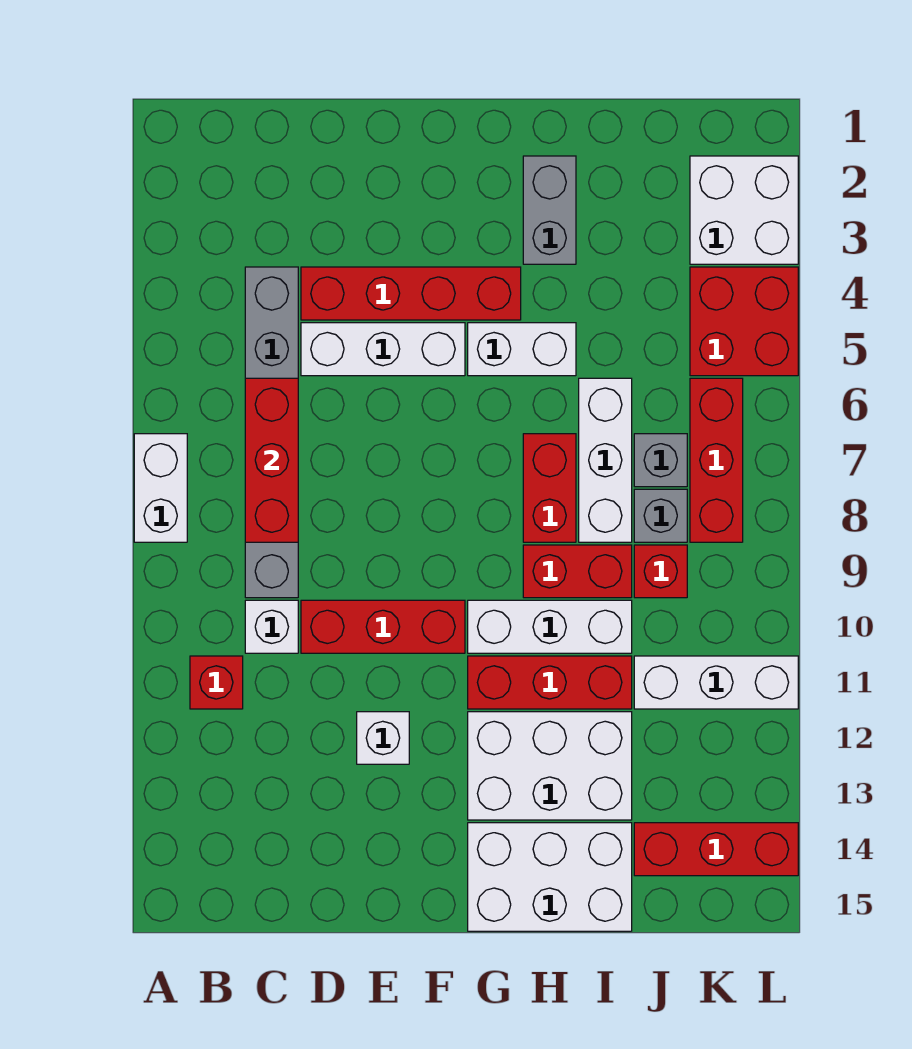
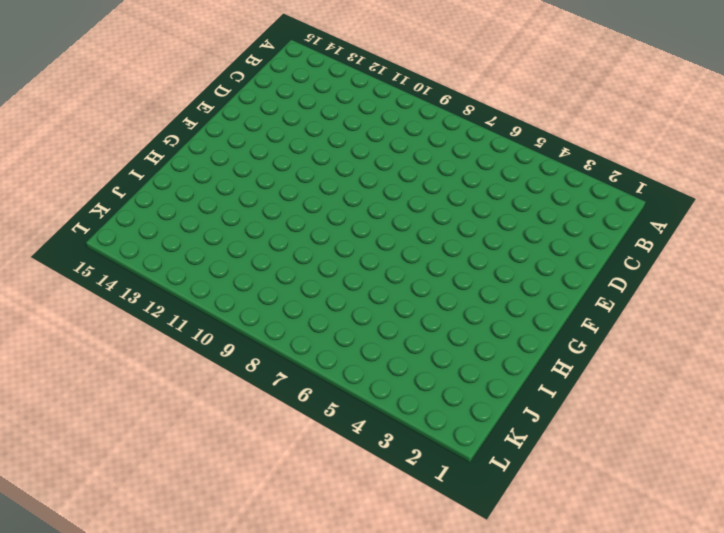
none -> white 1x2 brick [134,434,187,542]
none -> red 1x1 brick [190,656,243,709]
none -> grey 1x6 brick [245,267,298,598]

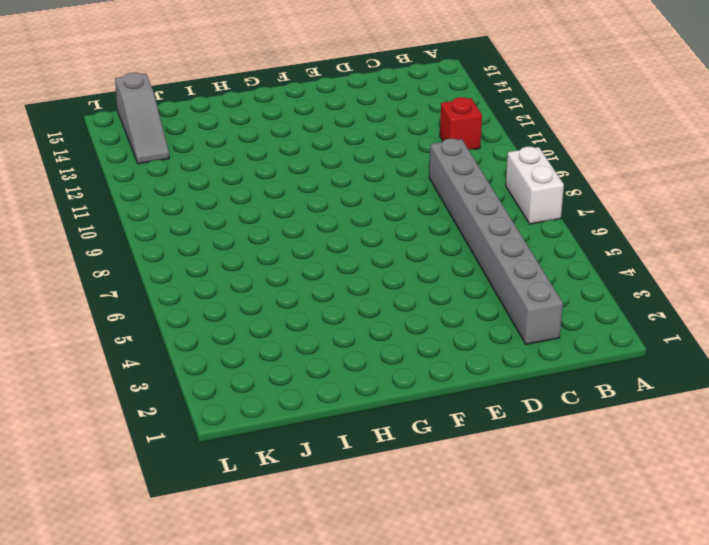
grey 1x8 brick [429,139,563,344] -> grey 1x6 brick [245,267,298,598]
grey 1x3 slope [115,73,169,164] -> red 1x3 brick [634,823,798,876]
none -> white 1x1 brick [245,600,298,653]
none -> red 1x4 brick [301,267,521,320]
none -> white 1x3 brick [301,323,465,376]

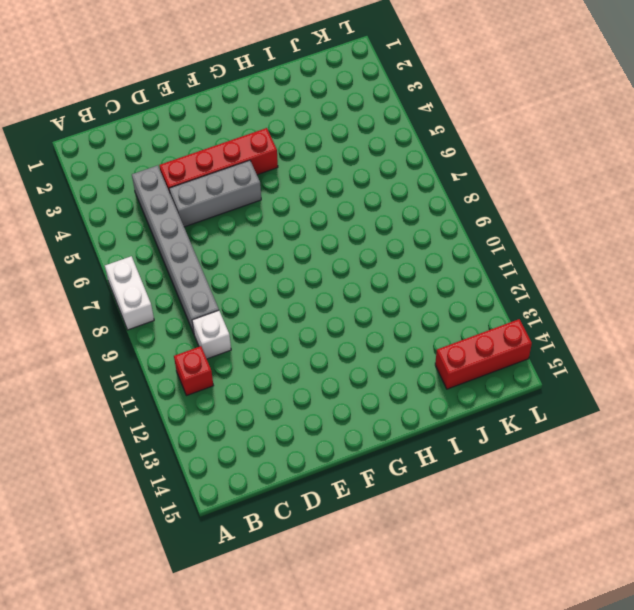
grey 1x3 brick [169,160,261,227] -> white 1x3 brick [301,323,465,376]
none -> red 1x3 brick [301,600,465,653]
none -> white 1x1 brick [357,712,409,764]
none -> white 1x2 brick [468,323,576,376]

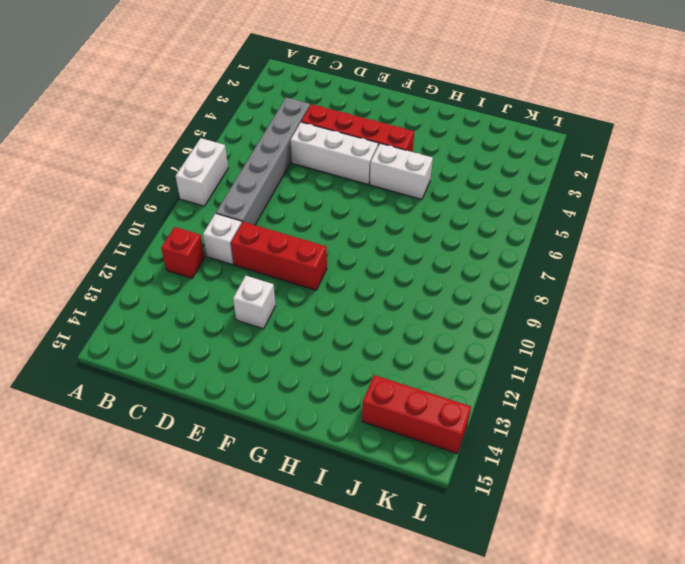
none -> white 1x3 brick [468,600,632,653]
none -> red 1x3 brick [468,656,632,709]
none -> white 2x3 brick [468,712,632,820]

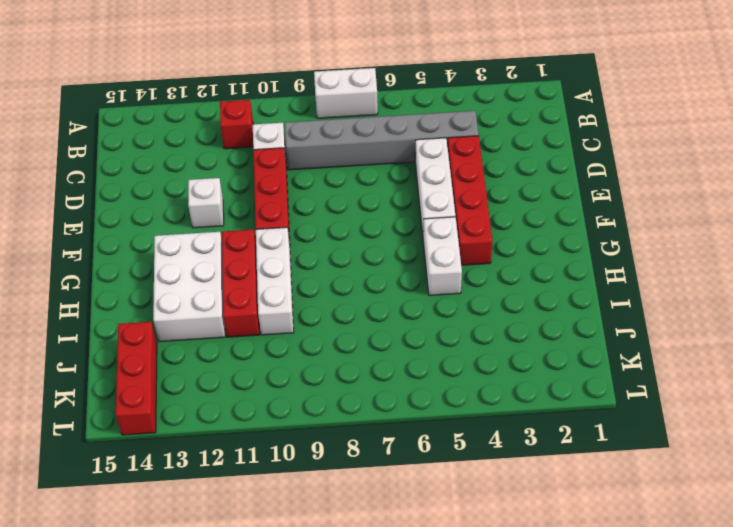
none -> white 2x3 brick [468,823,632,931]
none -> grey 1x2 brick [523,156,576,264]
none -> red 1x2 brick [523,434,576,542]

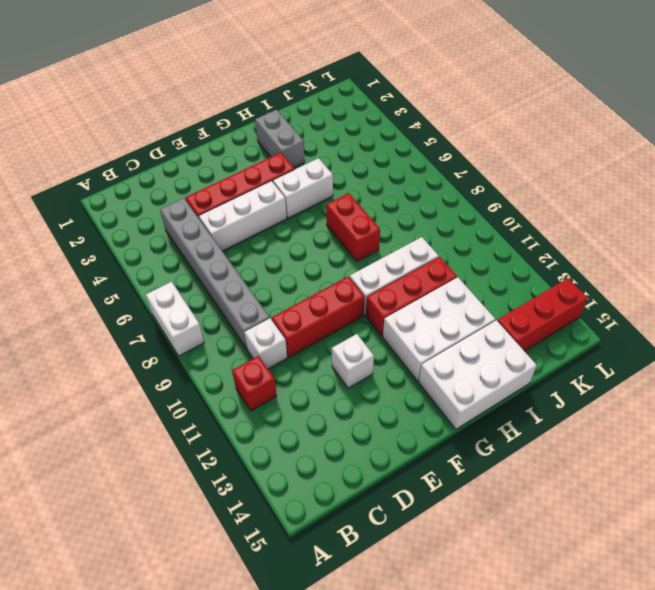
none -> red 1x2 brick [523,545,632,598]
none -> white 1x3 brick [579,378,632,542]
none -> grey 1x1 brick [634,434,687,487]

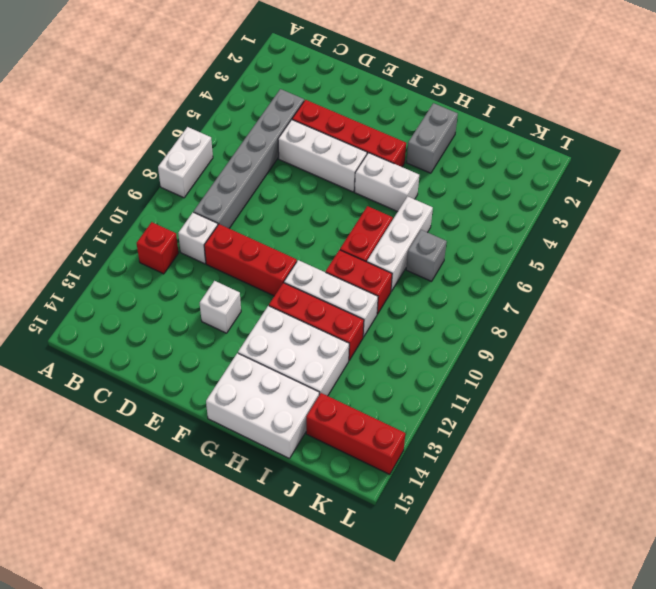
none -> grey 1x1 brick [634,489,687,542]
none -> red 1x1 brick [634,545,687,598]
none -> white 1x3 brick [634,656,798,709]

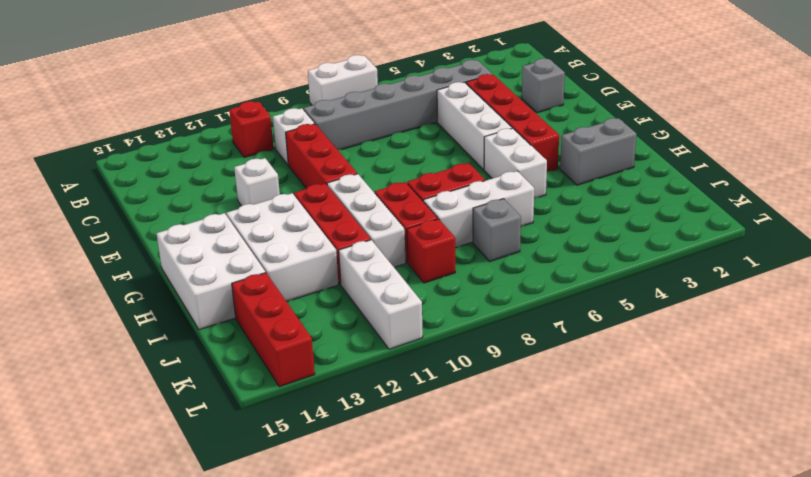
grey 1x1 brick [522,58,565,113] -> grey 1x1 brick moved to [634,489,687,542]
none -> white 2x2 brick [690,156,798,264]
none -> red 2x2 brick [690,267,798,376]
none -> red 1x3 brick [690,378,743,542]

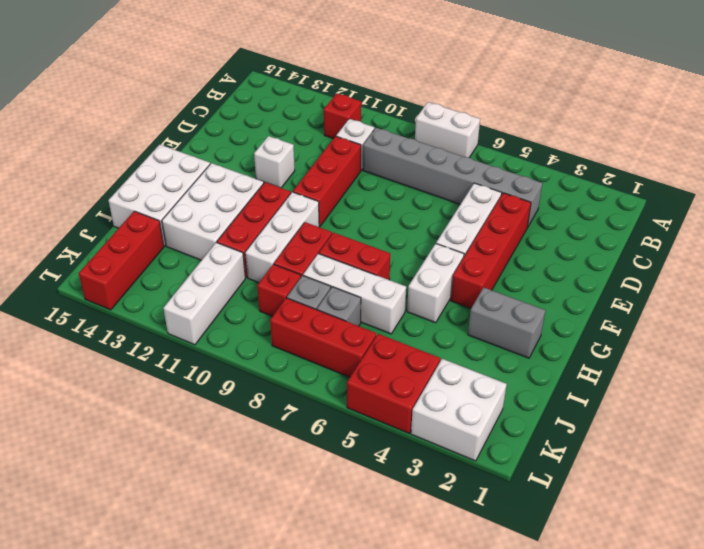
none -> red 1x3 brick [245,378,298,542]

